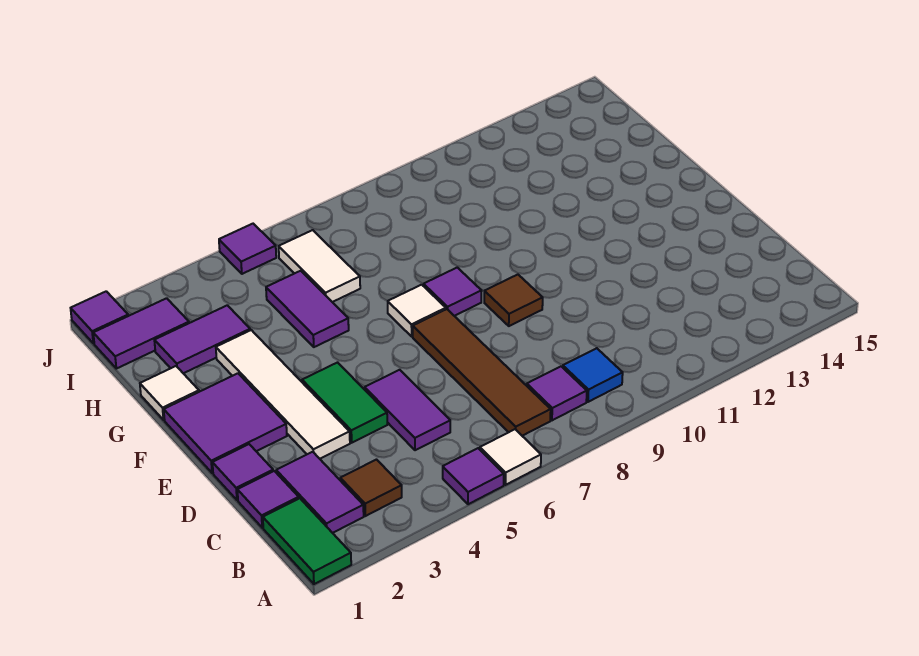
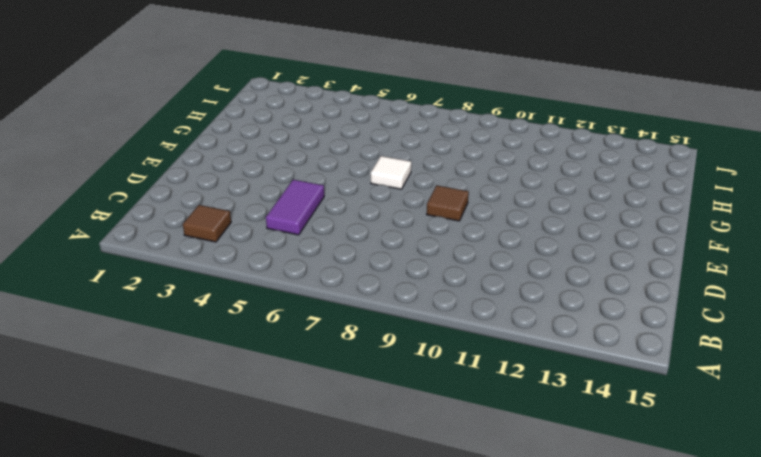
none -> green 1x2 tile [263,498,351,584]
none -> purple 1x1 tile [443,448,504,504]
none -> white 1x1 tile [480,429,541,485]

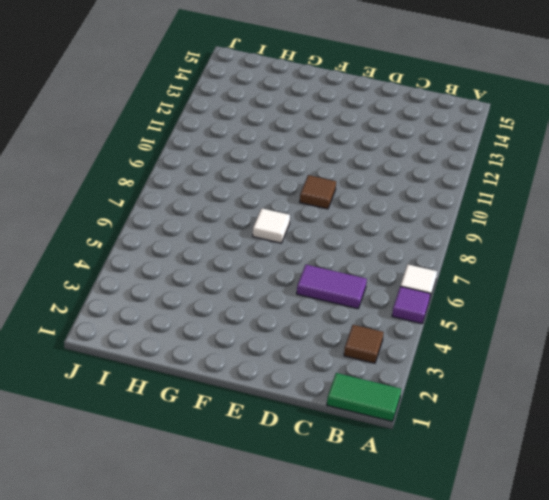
none -> purple 1x2 tile [276,452,364,533]
none -> brown 1x4 tile [413,309,551,436]
none -> purple 1x1 tile [527,366,587,420]

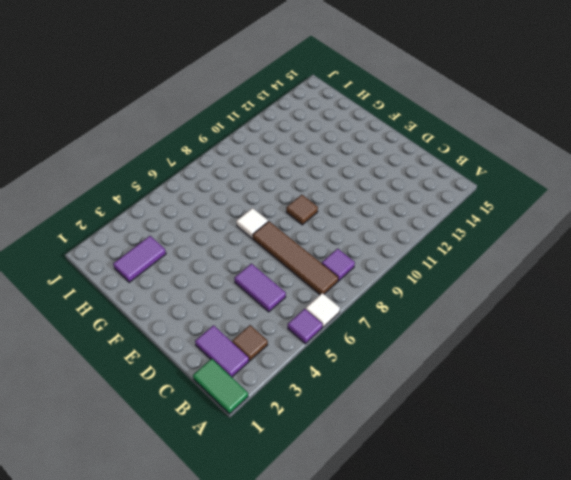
none -> blue 1x1 tile [563,348,623,402]
none -> purple 1x1 tile [237,471,299,528]
none -> purple 1x1 tile [212,444,273,500]

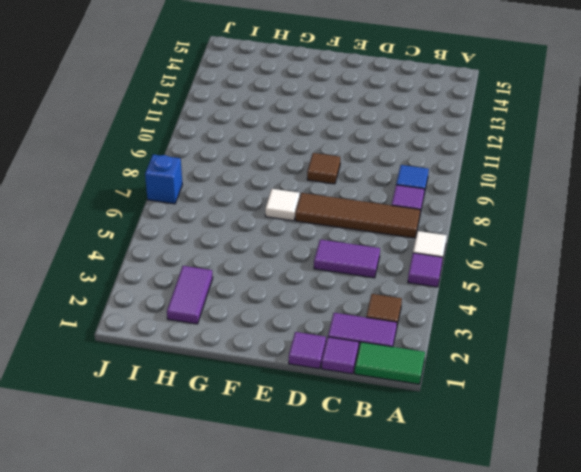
blue 1x1 brick [145,154,182,204] -> none
none -> white 1x4 tile [216,330,350,459]
none -> green 1x2 tile [302,363,387,443]
none -> purple 2x2 tile [164,373,287,473]

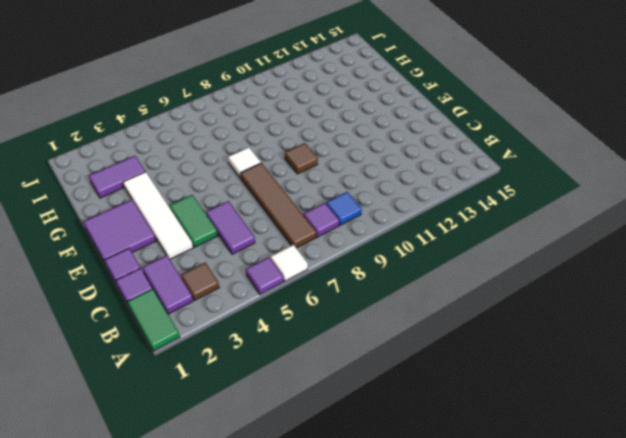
none -> purple 1x1 tile [424,267,482,316]
none -> white 1x1 tile [140,366,199,420]
none -> purple 1x2 tile [266,271,349,347]

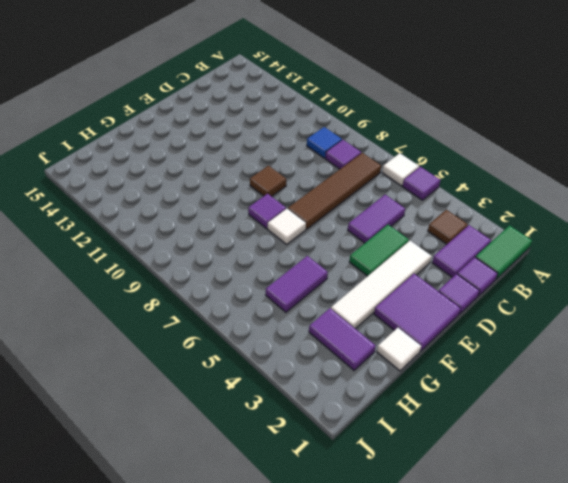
none -> white 1x2 tile [279,230,360,302]
none -> purple 1x2 tile [93,298,189,369]
none -> purple 1x1 tile [71,291,128,343]

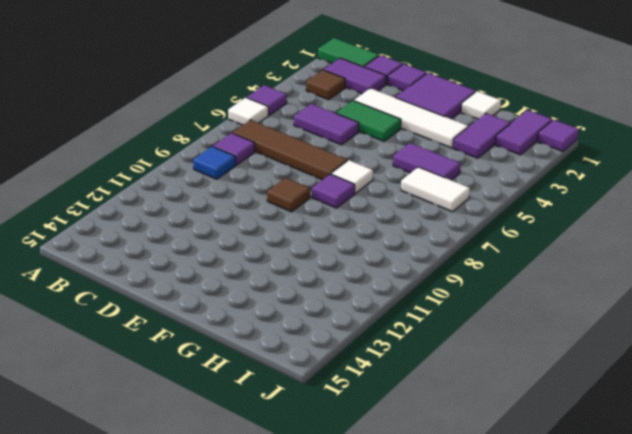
none -> purple 1x1 tile [219,224,276,274]

